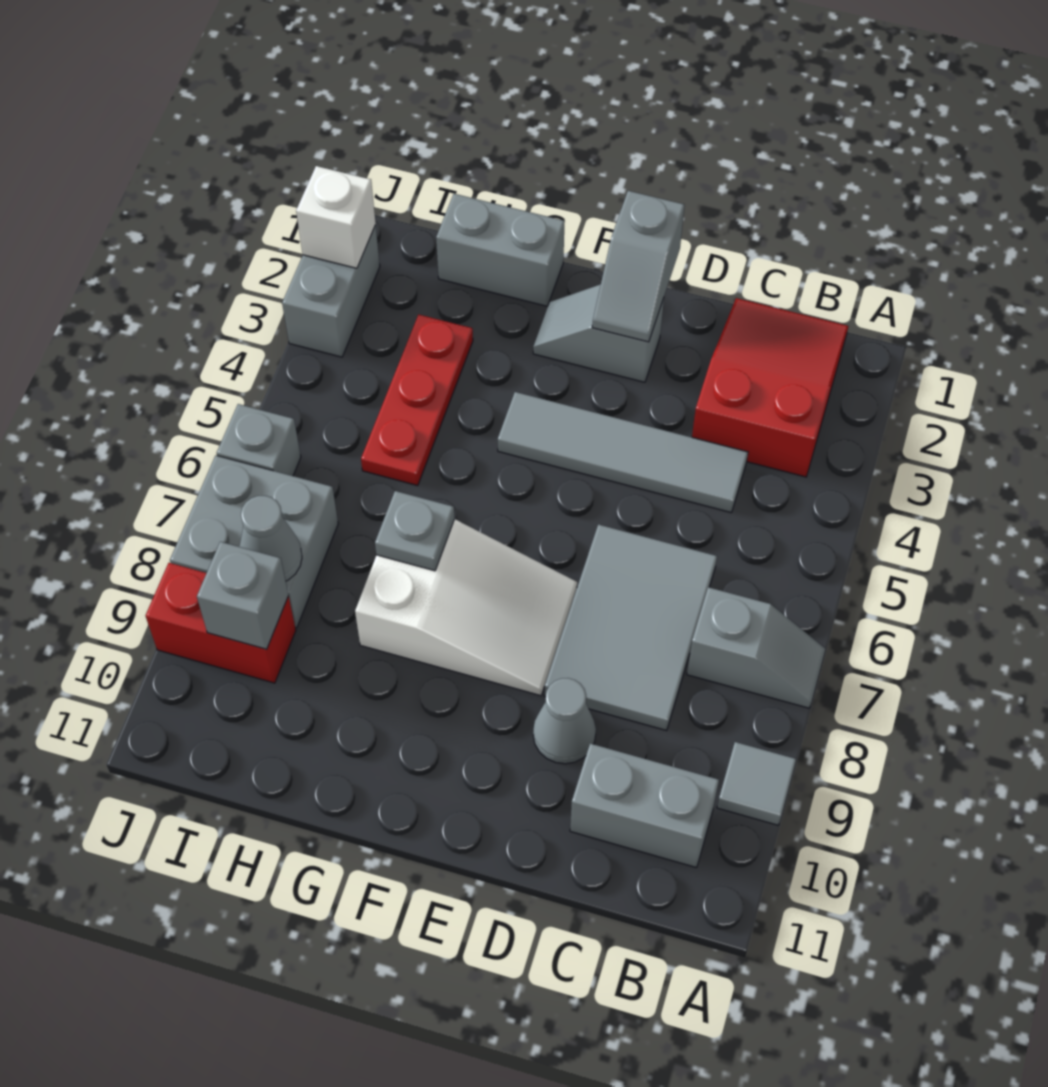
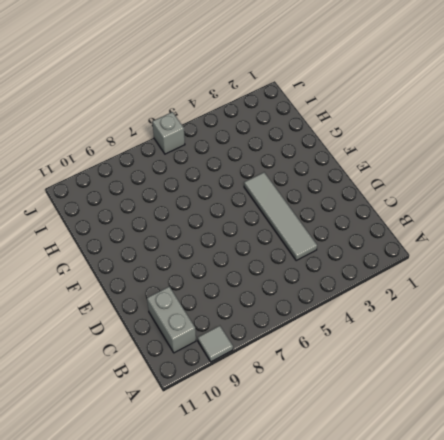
none -> grey 1x2 slope [687,587,825,708]
none -> red 2x3 slope [692,298,848,477]
none -> grey 2x3 tile [544,524,717,731]

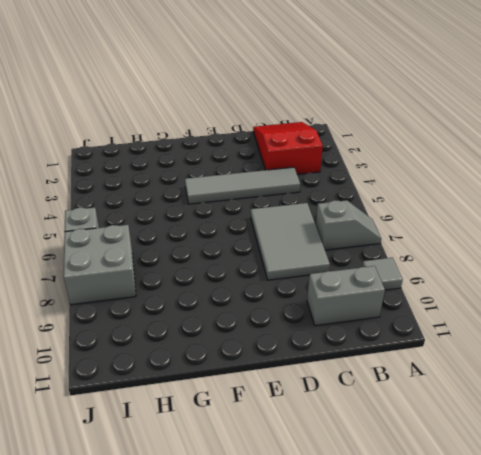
none -> grey 1x1 cone [533,678,596,764]
none -> grey 1x2 slope [533,284,664,382]
none -> white 2x3 slope [355,519,577,696]

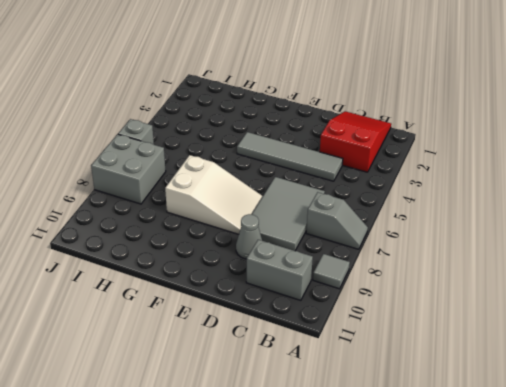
none -> grey 1x2 slope [533,284,664,382]
none -> grey 1x2 brick [436,194,565,306]
none -> red 1x3 plate [361,315,473,486]

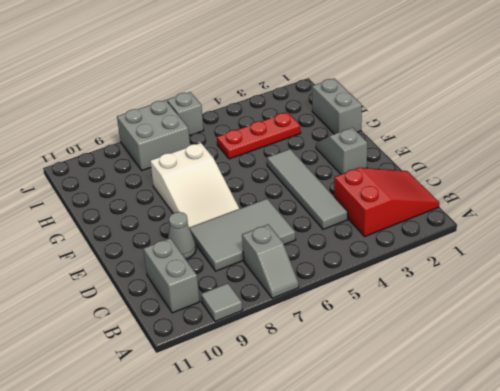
none -> red 1x2 brick [146,563,296,683]
none -> grey 1x2 brick [282,225,380,357]
none -> grey 1x2 slope [592,191,685,342]

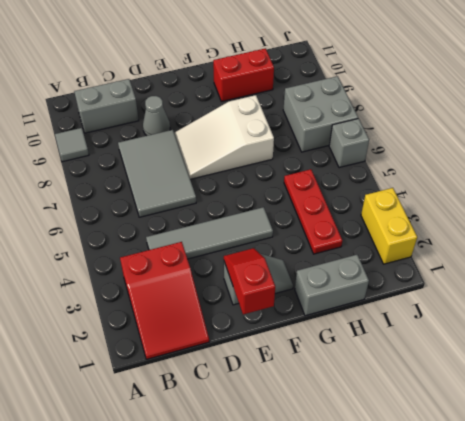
red 1x2 slope [224,248,275,314] -> grey 1x2 slope [592,191,685,342]
red 1x2 brick [213,48,274,102] -> red 1x2 brick moved to [146,563,296,683]
yellow 1x2 brick [361,188,417,264] -> grey 1x2 brick [282,225,380,357]
none -> grey 1x2 slope [687,587,825,708]
none -> grey 1x1 plate [375,491,455,571]
none -> grey 1x1 cone [239,496,302,581]

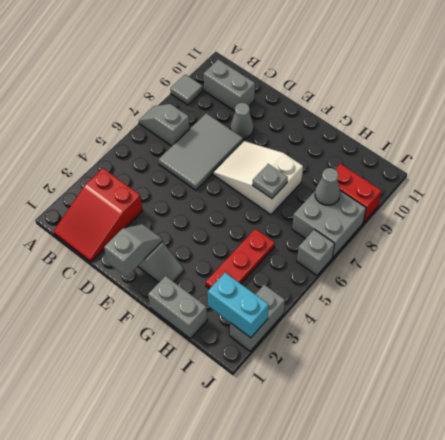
cyan 1x2 brick [208,273,269,338] -> white 1x1 brick [296,166,376,268]
none -> grey 1x4 tile [498,392,748,513]
none -> grey 1x1 brick [197,542,288,649]

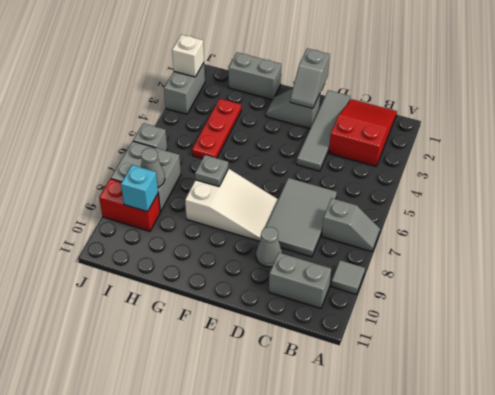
grey 1x4 tile [297,90,350,171] -> grey 1x4 tile turned to [498,392,748,513]
cyan 1x1 brick [121,165,158,212] -> grey 1x1 brick [197,542,288,649]

